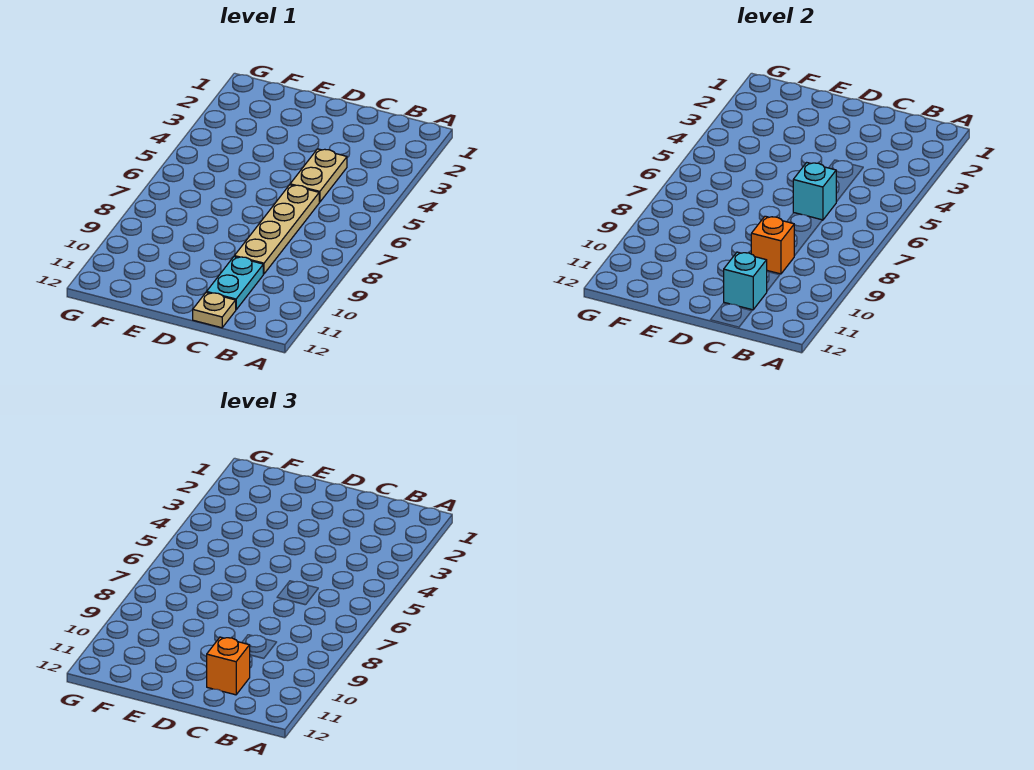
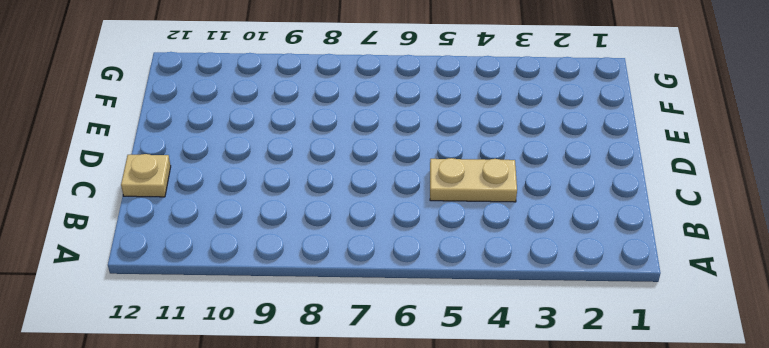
none -> tan 1x4 plate [234,185,319,274]
none -> cyan 1x2 plate [207,257,263,310]

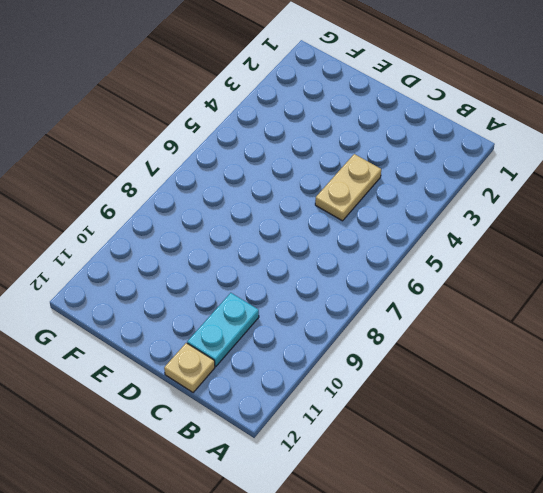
none -> tan 1x4 plate [234,185,319,274]
none -> cyan 1x1 brick [793,163,836,220]

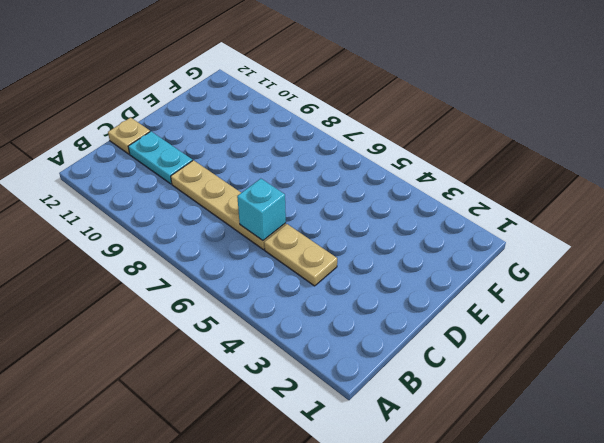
none -> orange 1x1 brick [751,216,794,274]
none -> cyan 1x1 brick [724,252,767,310]

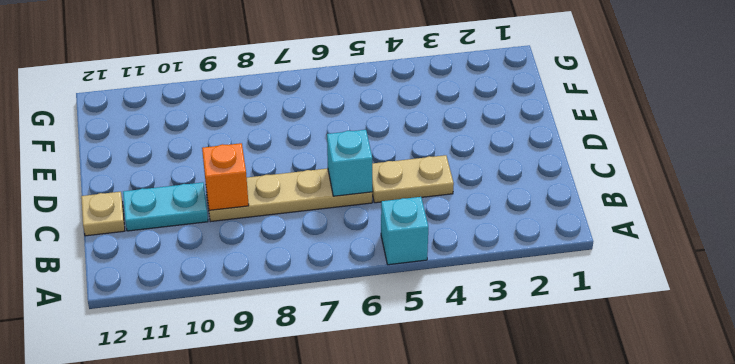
cyan 1x1 brick [381,197,428,265] -> cyan 1x1 brick moved to [724,252,767,310]
none -> orange 1x1 brick [207,637,250,695]

